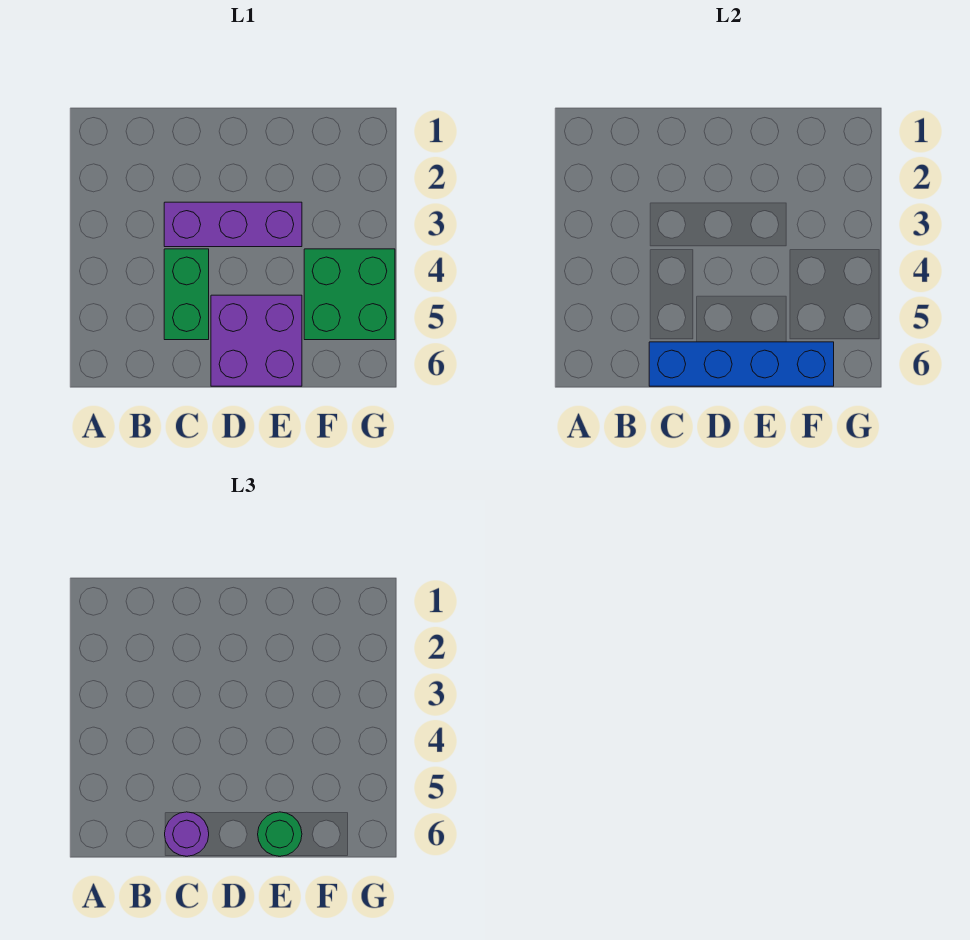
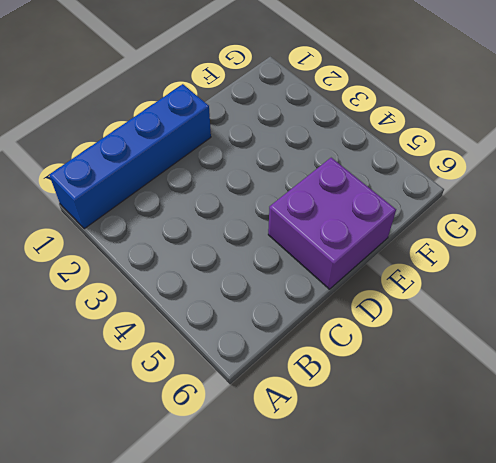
blue 1x4 brick [49,84,211,229] -> blue 1x4 brick moved to [649,342,834,386]
none -> purple 1x3 brick [164,202,302,247]
none -> green 1x2 brick [164,249,209,340]

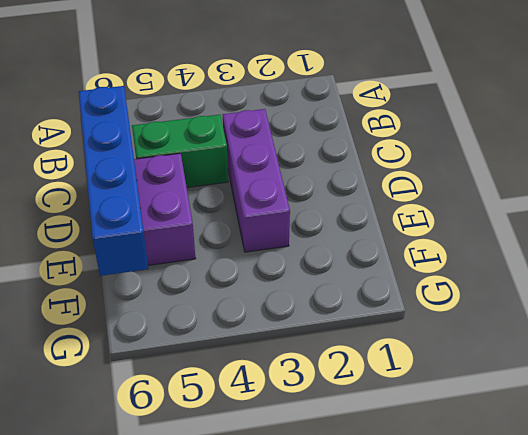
none -> green 2x2 brick [304,249,395,340]
none -> purple 1x1 round brick [165,812,209,856]

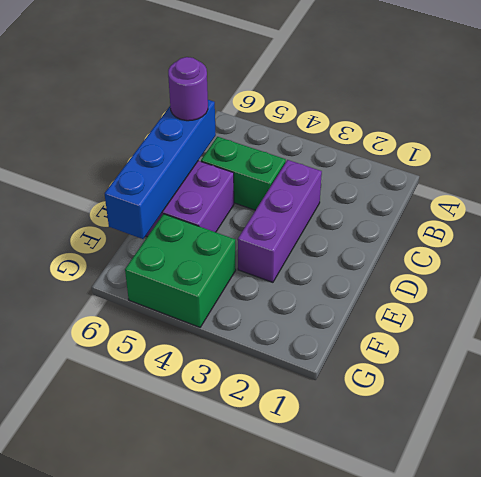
none -> green 1x1 round brick [258,812,302,856]

